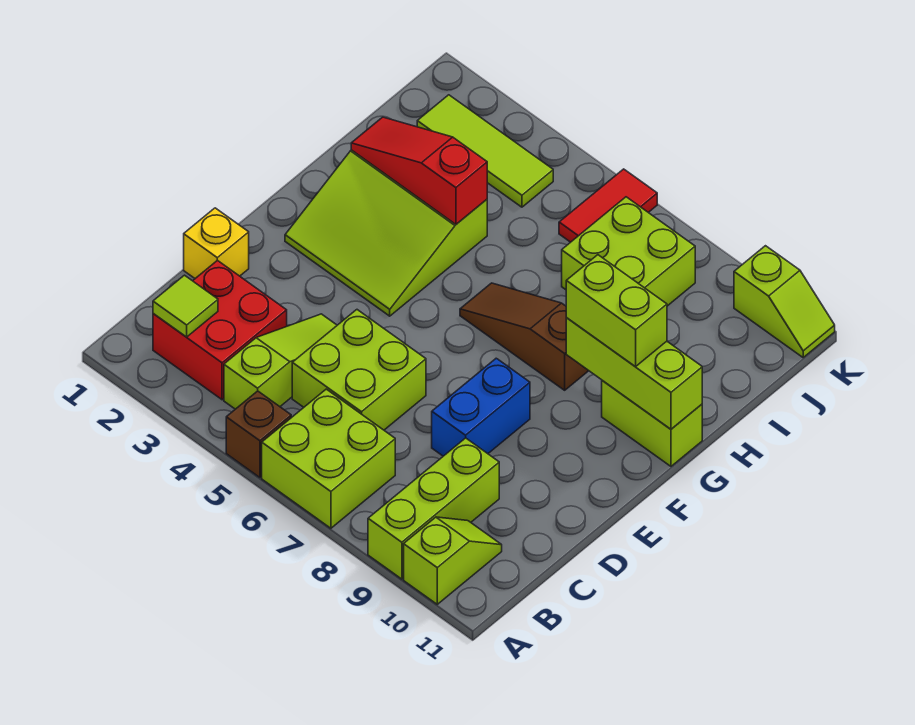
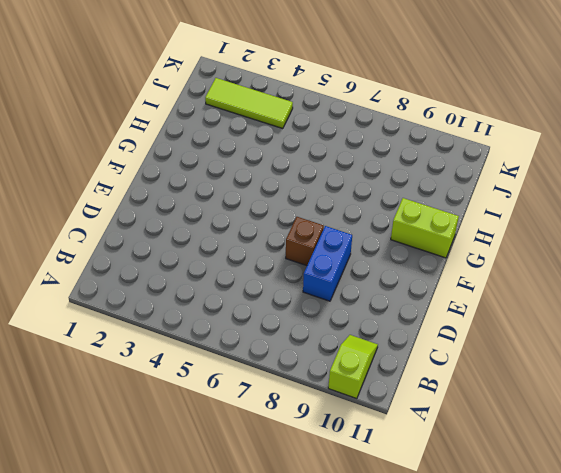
brown 1x1 brick [286,217,324,266] -> brown 1x1 brick moved to [226,391,291,477]
none -> lime 2x2 brick [262,389,395,528]
none -> lime 1x3 brick [368,438,499,579]
none -> red 2x2 brick [153,260,287,400]

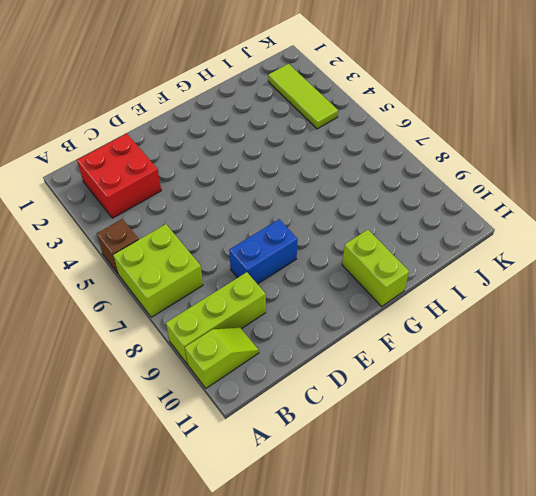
none -> lime 1x3 slope [224,314,337,409]
none -> lime 2x2 brick [292,310,426,430]
none -> yellow 1x1 brick [184,208,249,278]

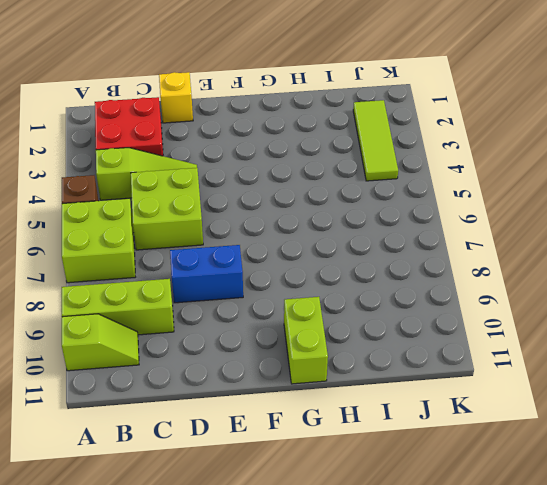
none -> lime 3x3 slope [285,150,487,316]
none -> brown 1x3 slope [460,283,589,390]
none -> lime 2x2 brick [562,197,695,306]

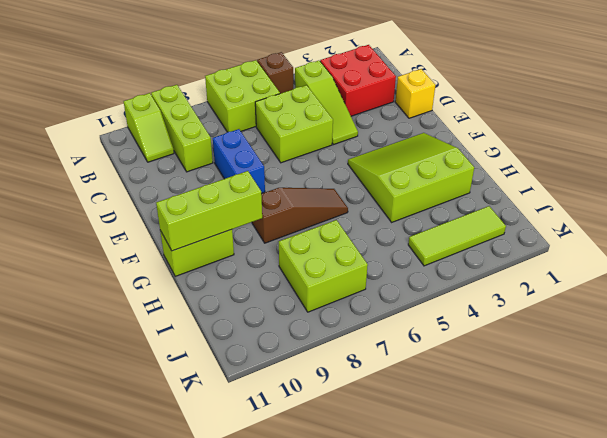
none -> red 1x2 tile [559,169,657,242]
none -> lime 1x2 slope [734,246,835,357]
none -> lime 1x1 tile [153,275,218,337]

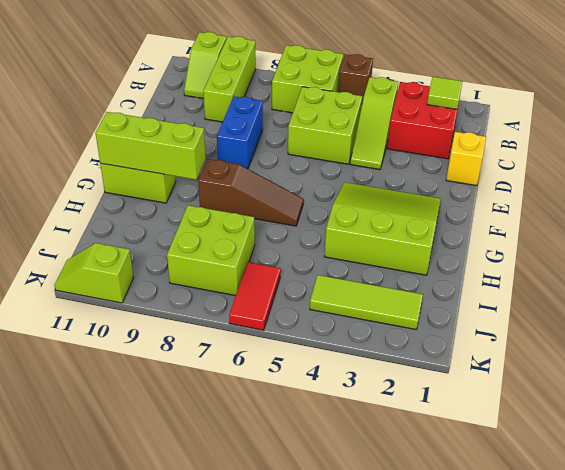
none -> red 1x3 slope [351,117,487,224]
none -> lime 1x2 brick [566,255,667,367]

